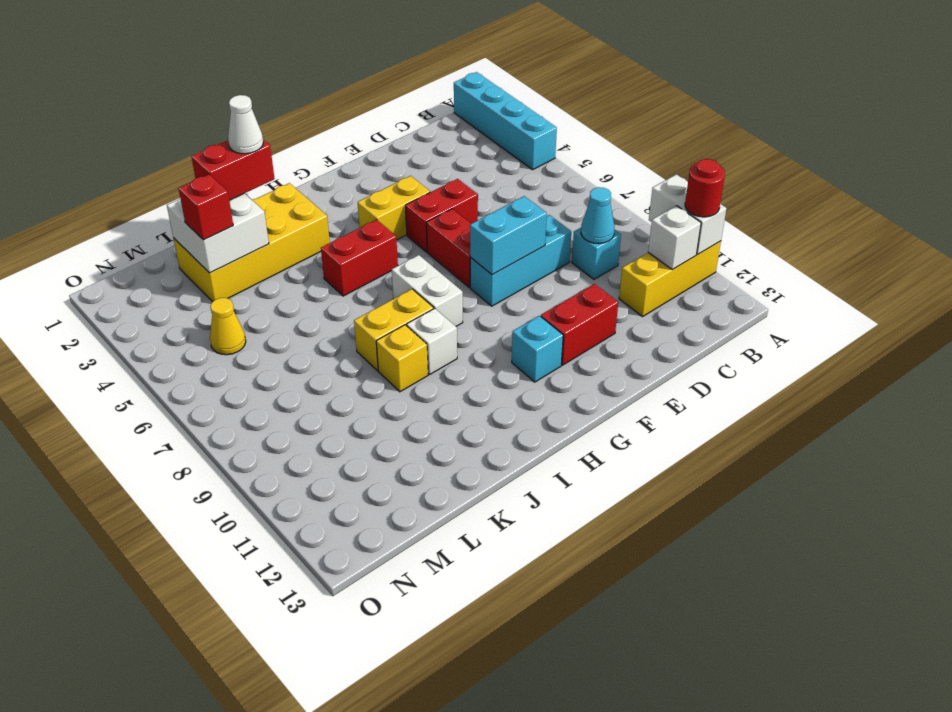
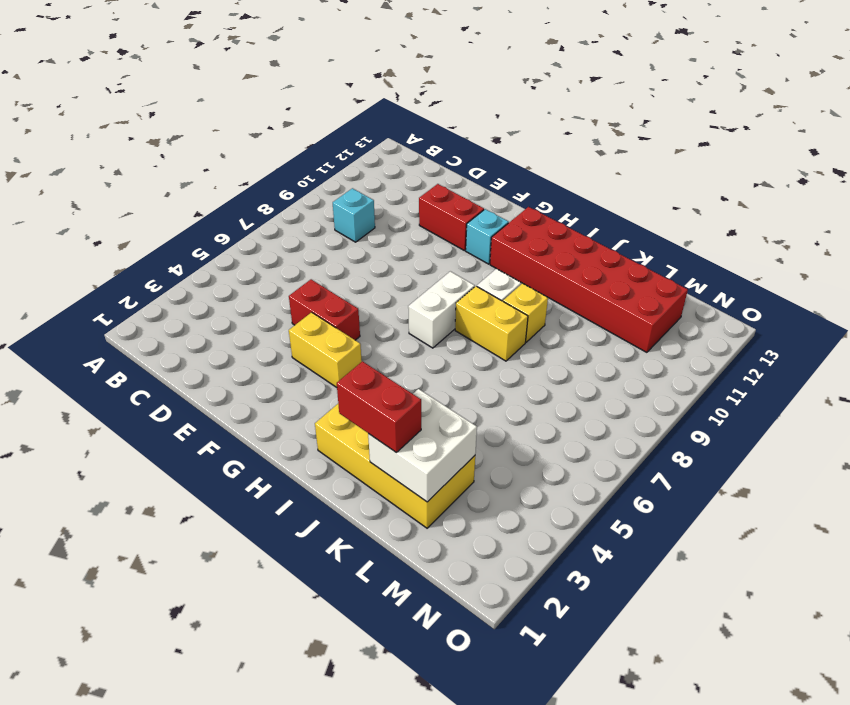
red 2x6 brick [490,207,688,352] -> none
none -> cyan 1x4 brick [454,72,557,170]
none -> yellow 1x3 brick [619,241,721,317]
none -> cyan 1x3 brick [470,215,571,306]

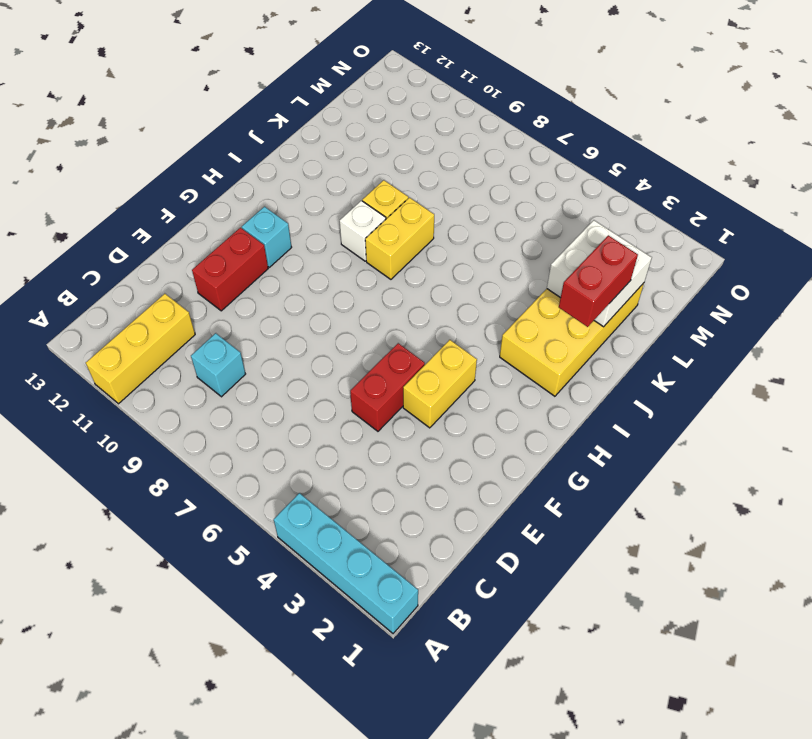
none -> cyan 1x3 brick [470,215,571,306]
none -> red 1x2 brick [426,209,471,288]
none -> red 1x2 brick [321,220,398,296]

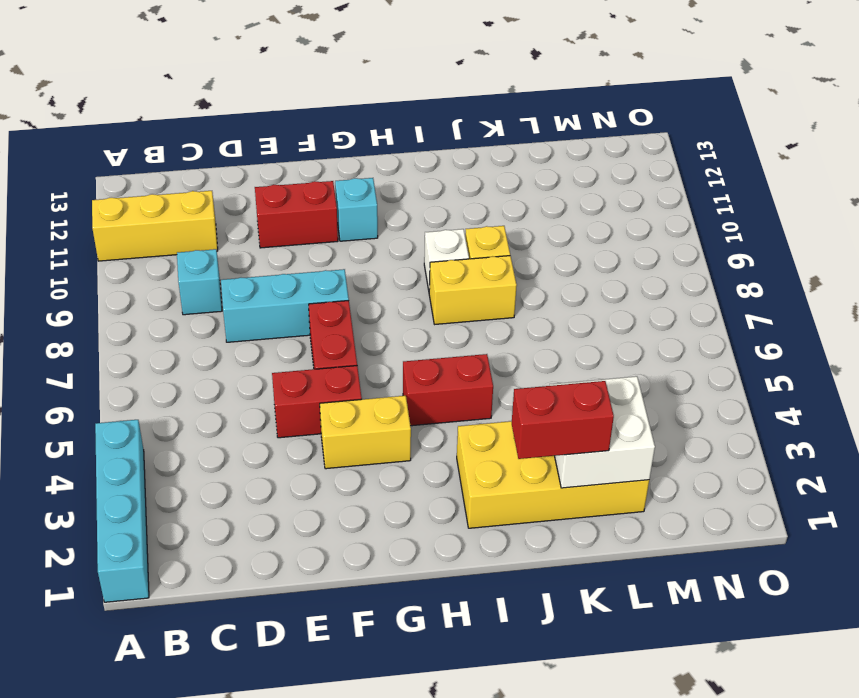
none -> white 1x2 brick [392,255,463,326]
none -> yellow 1x1 cone [210,298,246,355]
none -> white 1x2 brick [649,174,726,254]

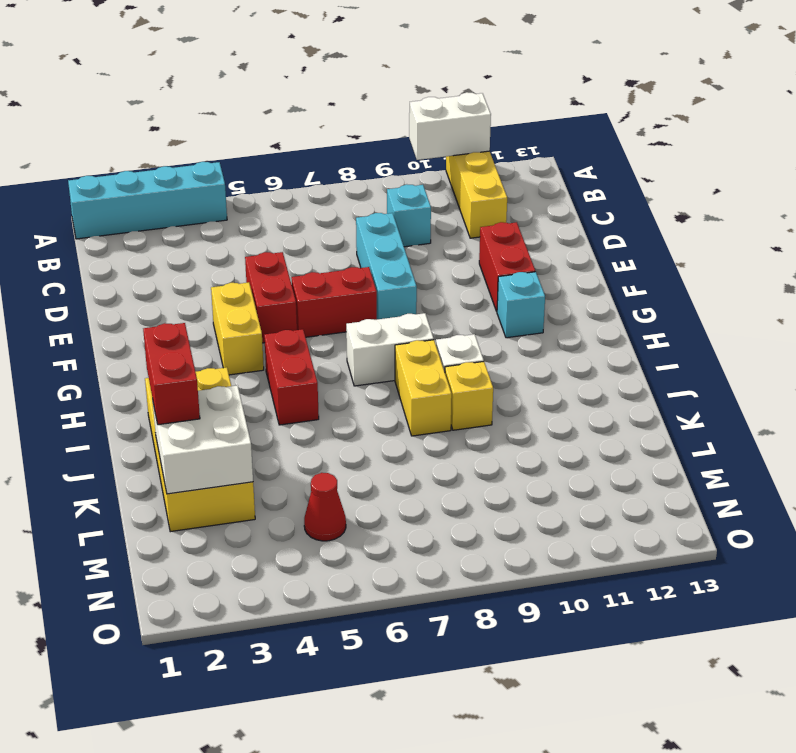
red 1x1 cone [304,473,346,541] -> yellow 1x1 cone [210,298,246,355]
none -> white 1x1 brick [648,206,701,270]
none -> cyan 1x1 cone [581,187,615,244]
none -> cyan 1x2 brick [470,196,547,275]

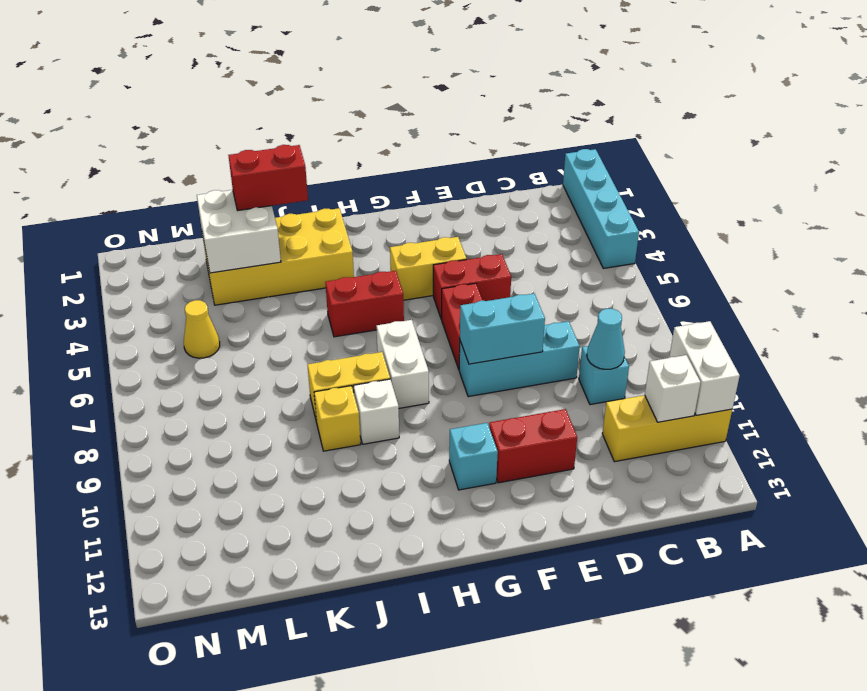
none -> red 1x1 round brick [685,159,725,217]
none -> red 1x1 brick [179,174,233,240]
none -> white 1x1 cone [228,95,263,154]

